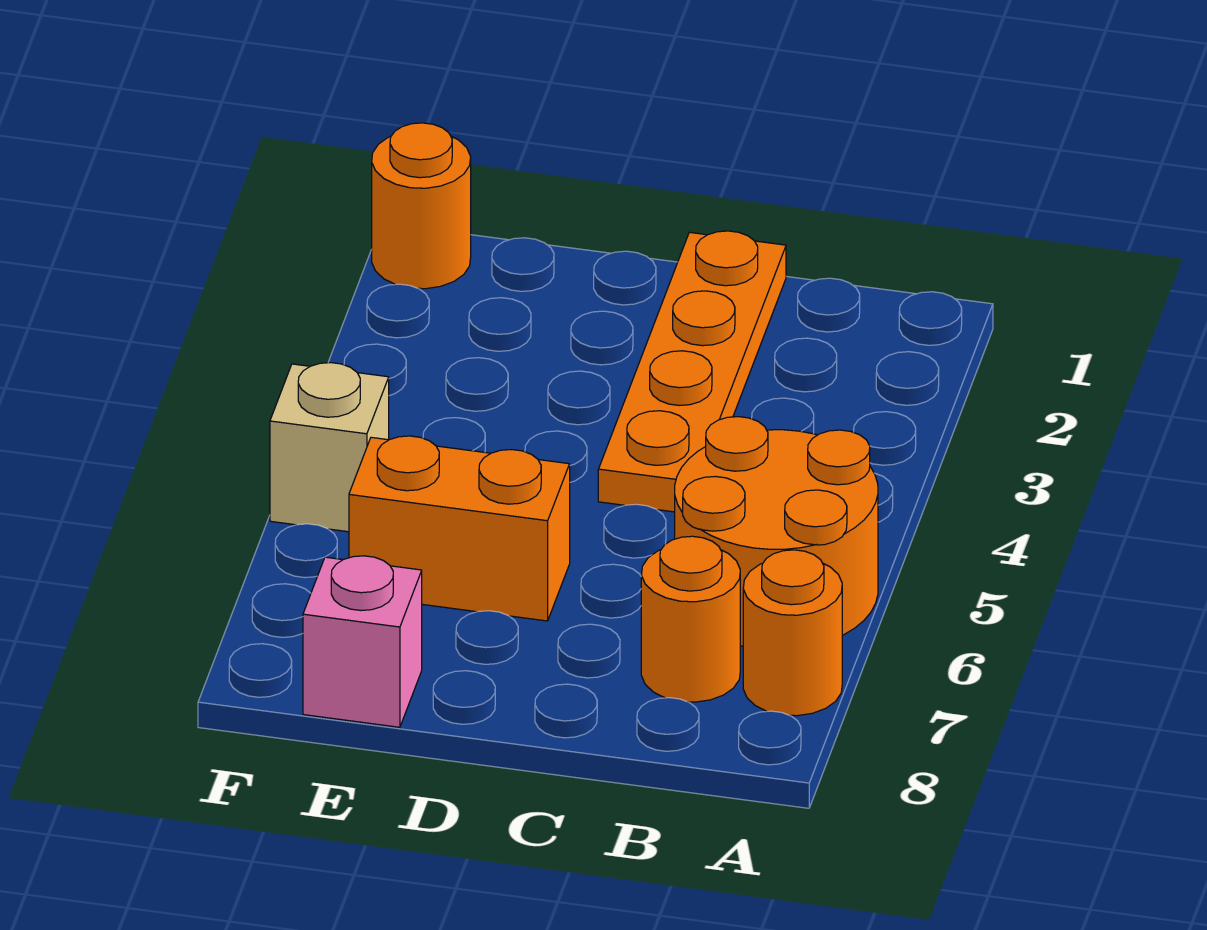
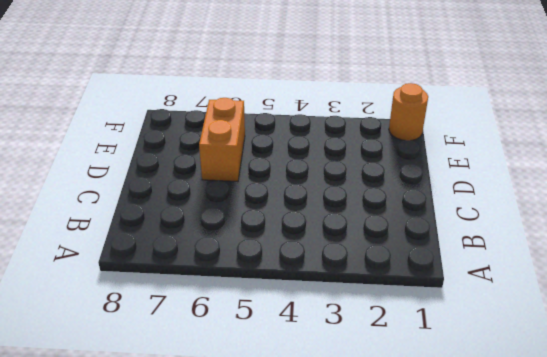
none -> orange 2x2 round brick [675,417,878,646]
none -> orange 1x1 round brick [743,550,842,716]

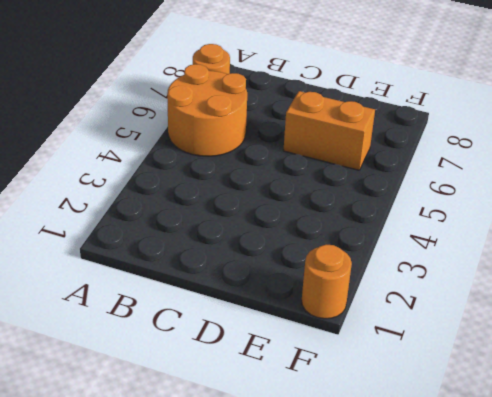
none -> orange 1x1 round brick [641,536,740,702]
none -> orange 1x4 plate [598,231,786,512]

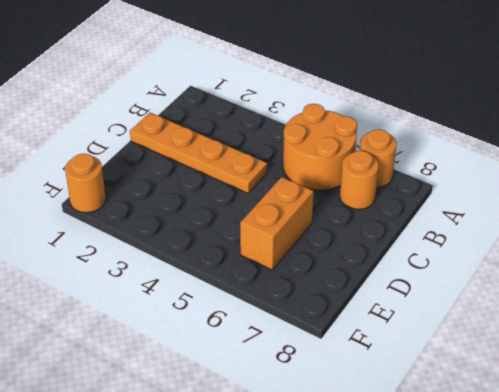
none -> pink 1x1 brick [303,556,422,727]
none -> tan 1x1 brick [270,363,389,532]

